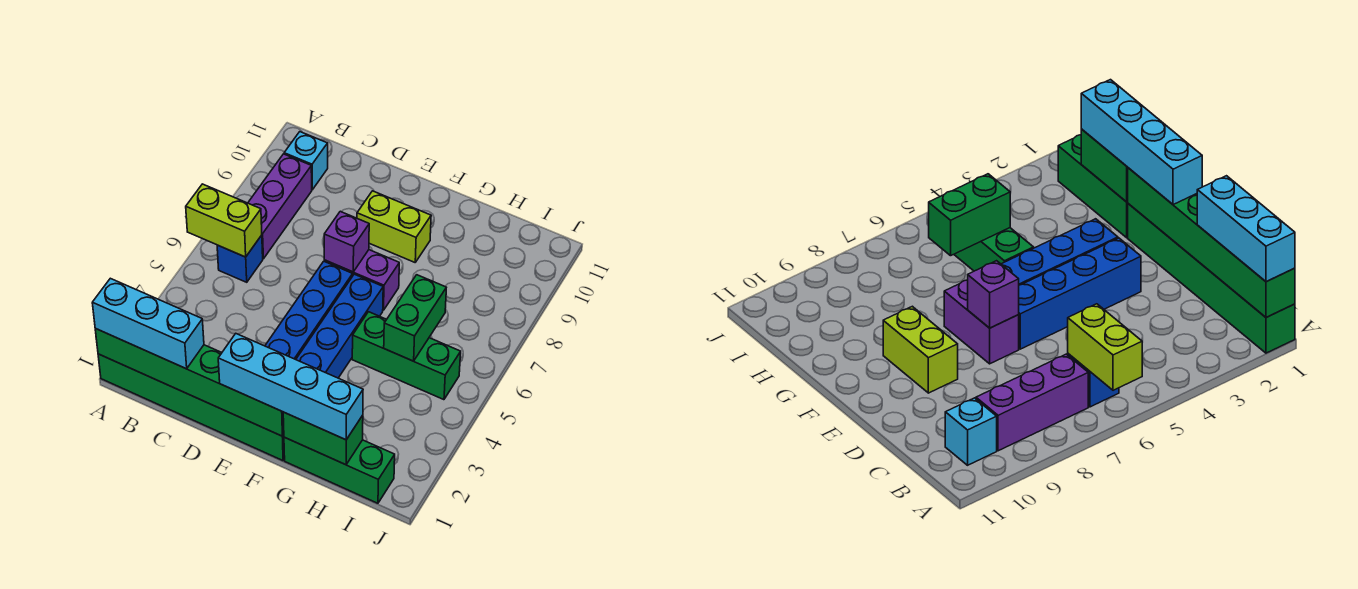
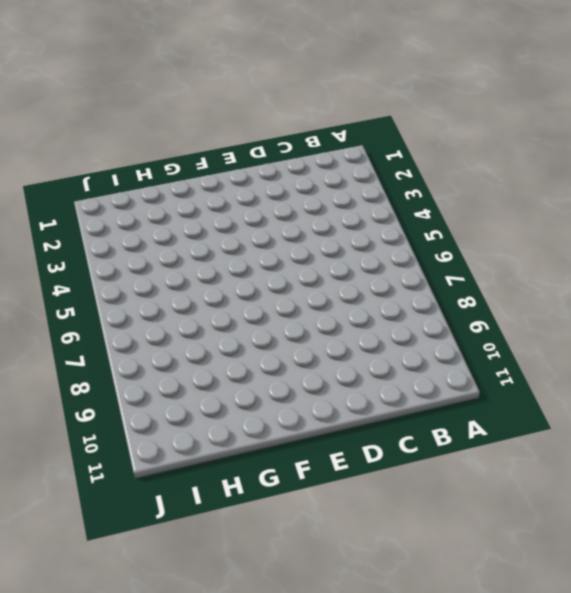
none -> green 1x6 brick [98,354,285,461]
none -> blue 1x1 brick [217,235,263,282]
none -> purple 1x3 brick [248,154,312,259]

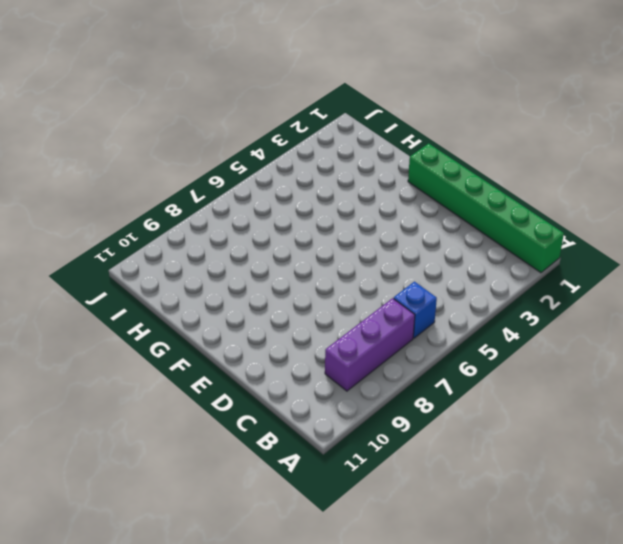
none -> cyan 1x1 brick [284,132,328,190]
none -> blue 1x4 brick [265,261,353,360]
none -> purple 1x2 brick [324,250,399,310]

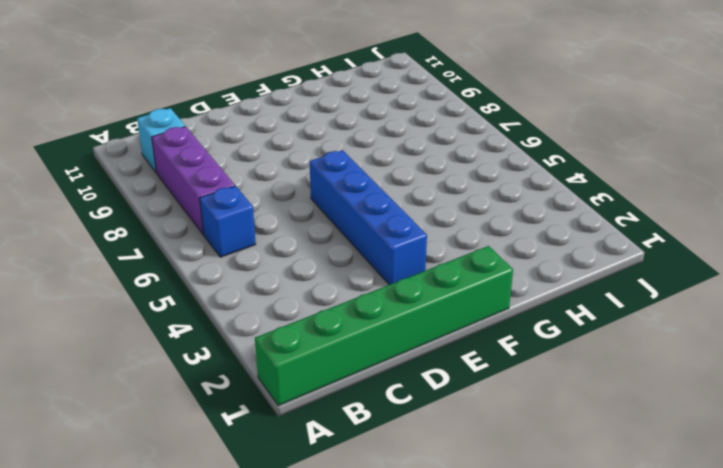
none -> purple 1x2 brick [324,250,399,310]
none -> lime 1x2 brick [357,191,431,262]
none -> blue 1x4 brick [296,274,383,378]

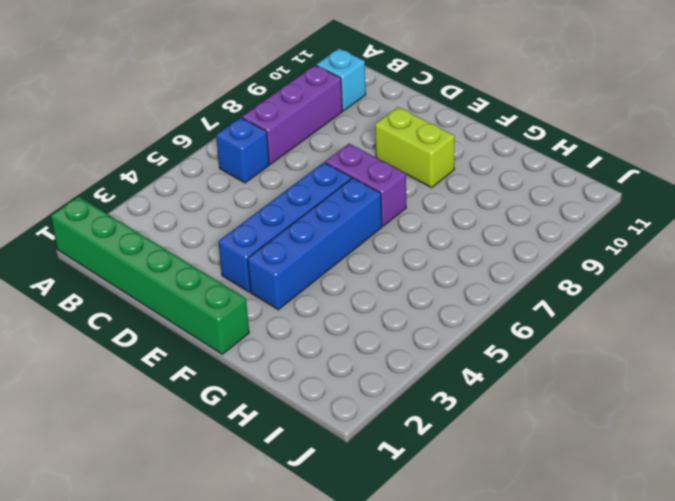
none -> green 1x3 brick [284,437,395,503]
none -> green 1x3 brick [352,312,461,400]
none -> green 1x6 brick [95,329,284,436]

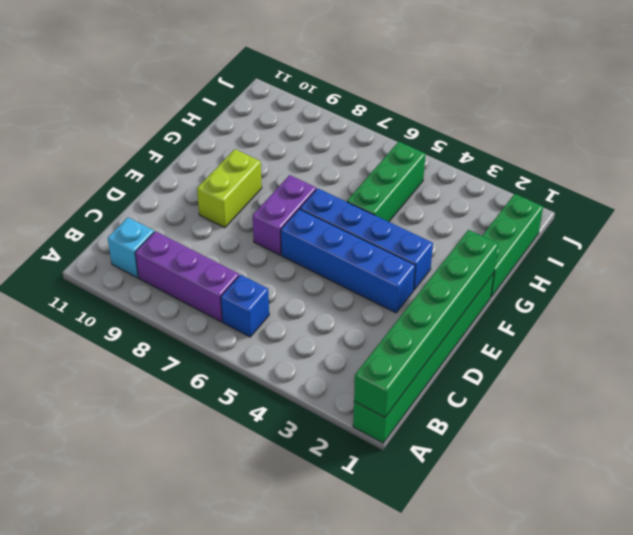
none -> lime 1x2 brick [186,184,262,257]
none -> purple 1x1 brick [324,211,369,272]
none -> green 1x2 brick [283,412,363,465]

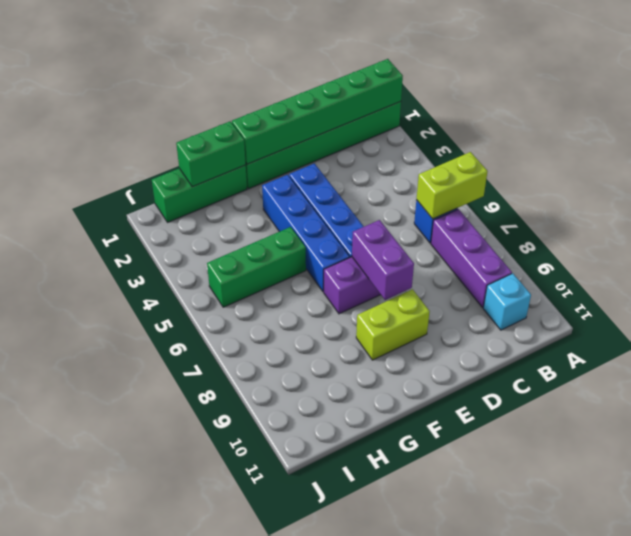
purple 1x2 brick [352,220,414,300] -> purple 1x1 brick [324,211,369,272]
none -> green 1x2 brick [384,275,446,361]
none -> cyan 1x3 brick [92,278,204,369]
none -> cyan 1x4 brick [218,334,363,440]

